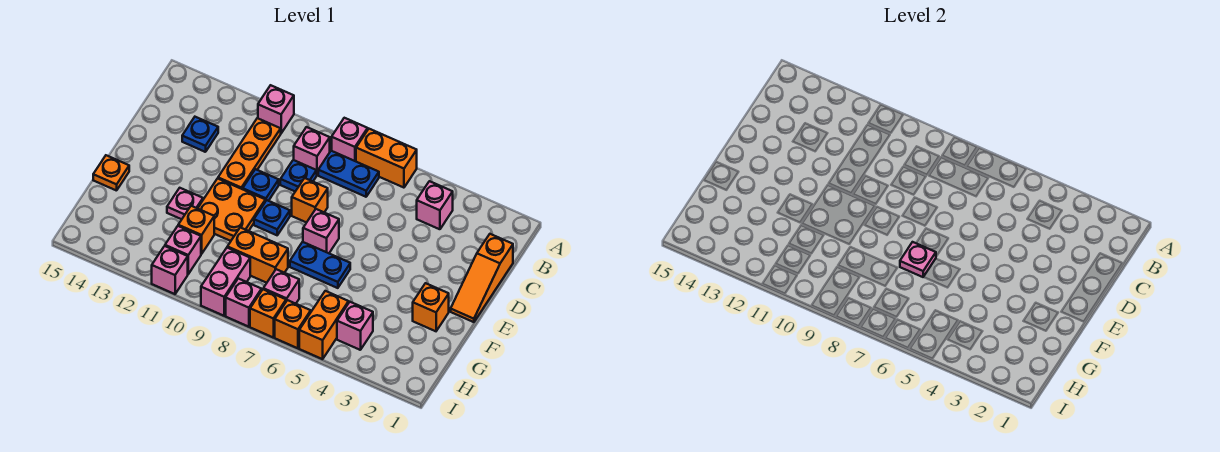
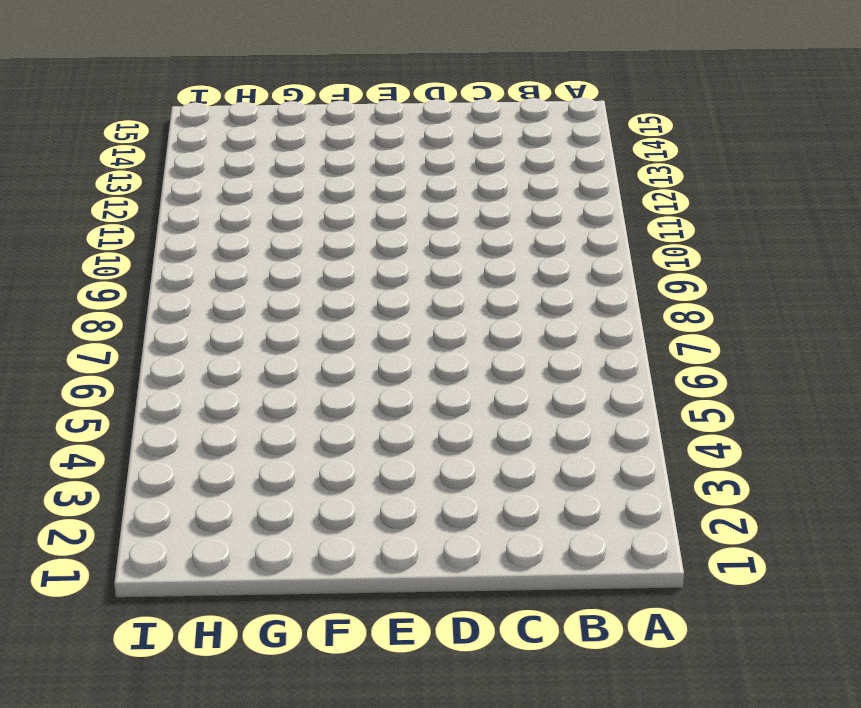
none -> orange 1x2 brick [356,129,417,188]
none -> pink 1x1 brick [332,118,368,161]
none -> pink 1x1 brick [258,85,294,133]
none -> pink 1x1 brick [417,181,453,229]

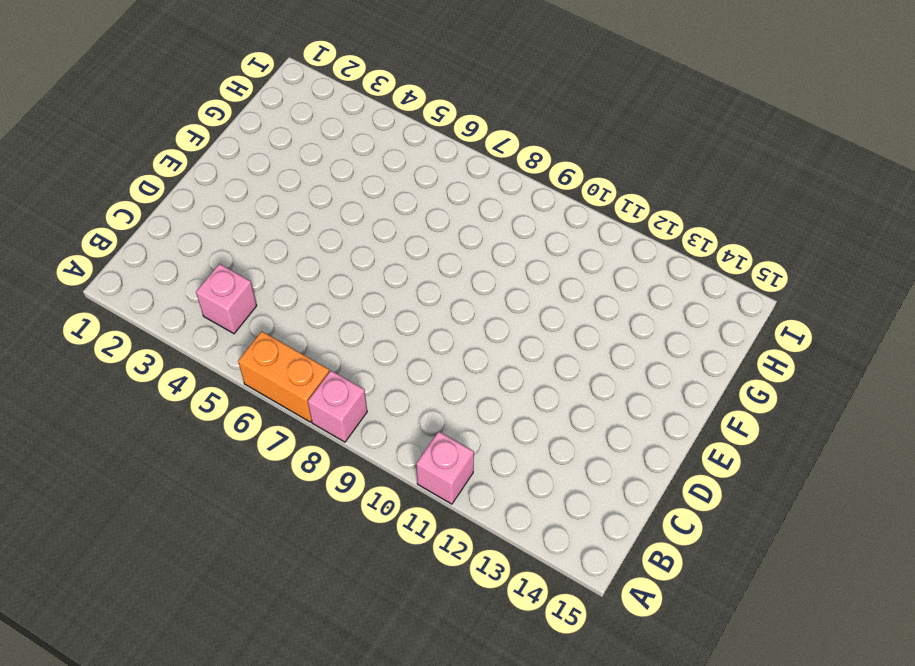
none -> blue 1x2 plate [318,151,379,197]
none -> pink 1x1 brick [294,127,330,175]
none -> orange 1x3 plate [218,118,281,189]
none -> orange 1x3 slope [451,234,513,322]

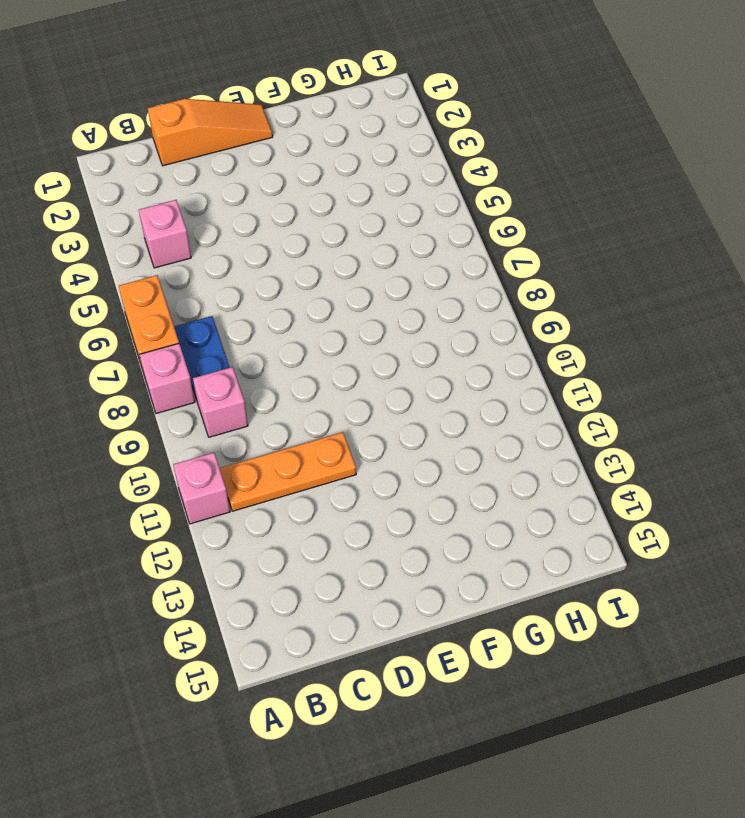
none -> blue 1x1 plate [280,160,317,191]
none -> blue 1x1 plate [182,117,218,152]
none -> orange 1x1 brick [292,178,328,223]
none -> blue 1x1 plate [243,169,279,201]

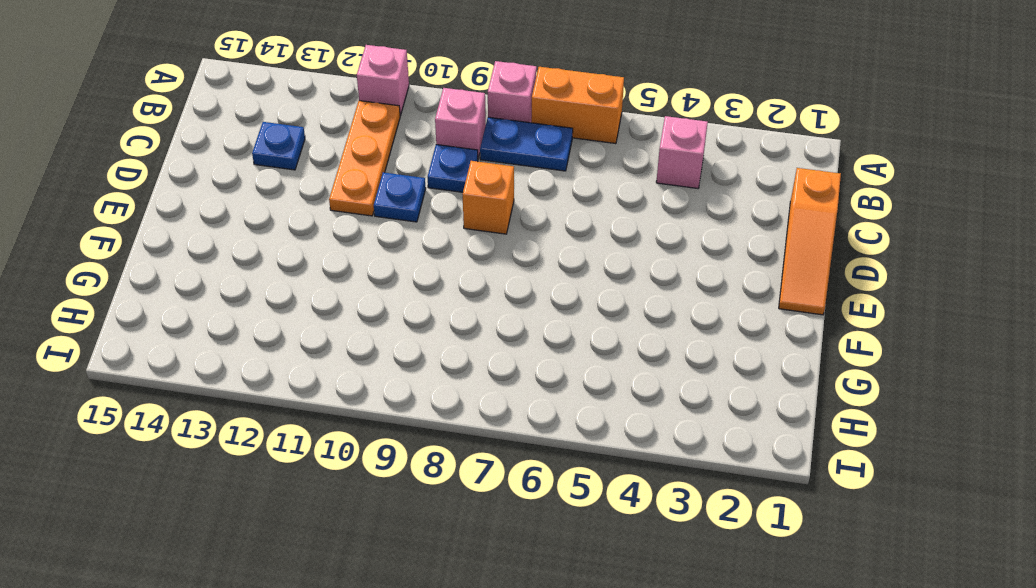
none -> pink 1x1 brick [303,209,339,253]
none -> blue 1x1 plate [254,200,290,235]
none -> orange 2x2 plate [198,179,265,241]
none -> orange 1x1 brick [413,283,449,331]

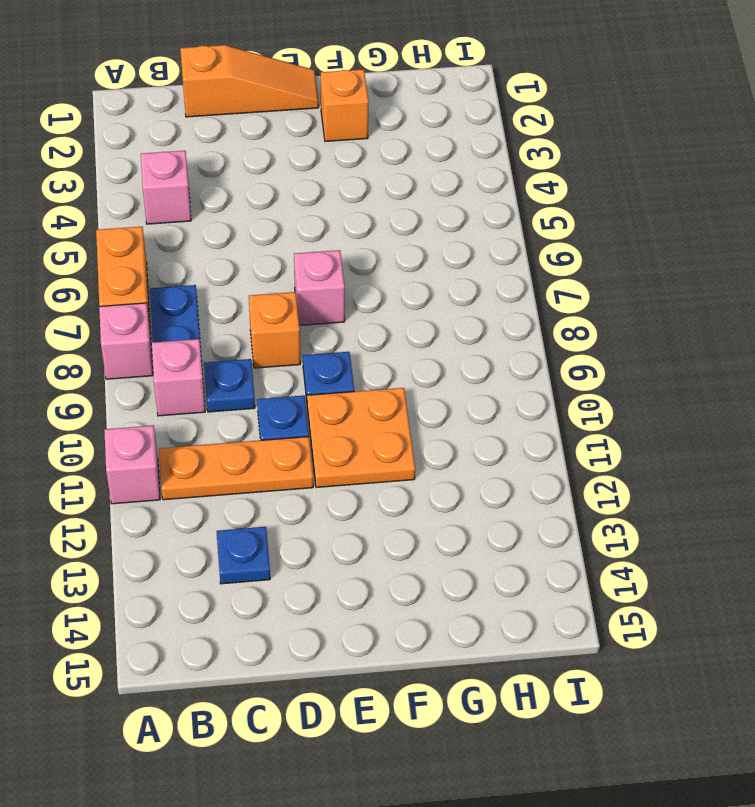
none -> blue 1x2 plate [290,242,350,288]
none -> pink 1x1 plate [167,188,203,219]
none -> orange 1x1 plate [93,155,129,191]
none -> orange 1x2 brick [227,228,288,283]

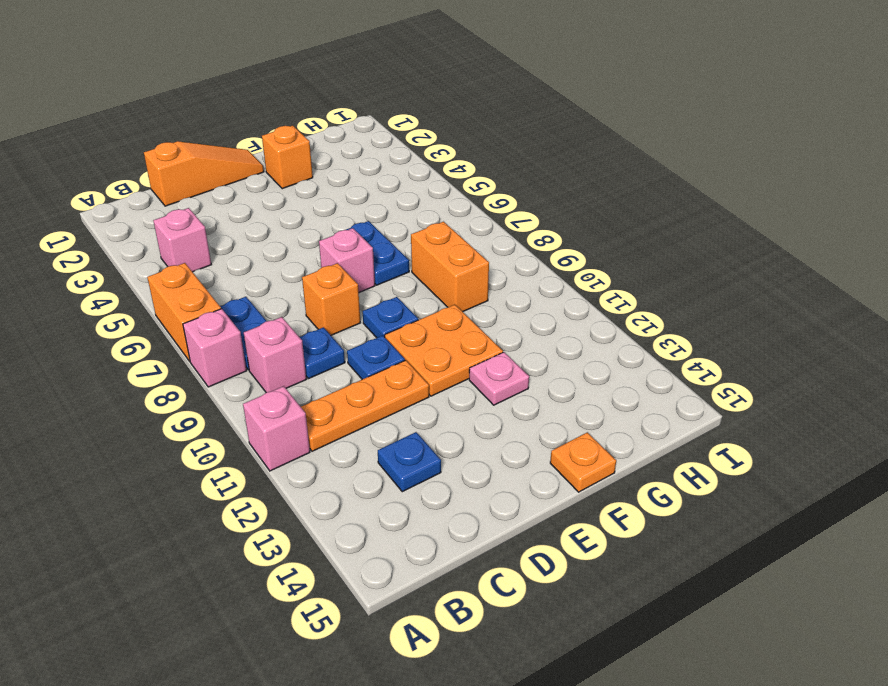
none -> orange 1x1 brick [178,206,214,254]
none -> pink 1x1 brick [337,302,373,350]
none -> orange 1x2 brick [299,291,349,359]
none -> pink 1x1 brick [263,269,299,304]

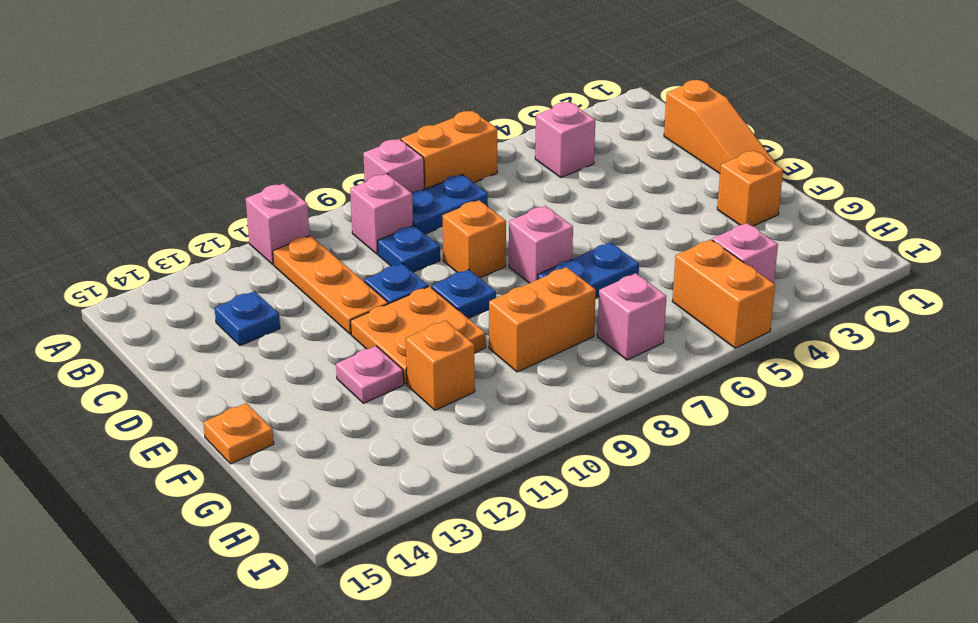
none -> pink 1x2 brick [201,248,250,316]
none -> pink 1x1 brick [165,226,201,274]
none -> orange 1x1 brick [275,300,311,348]
none -> orange 1x1 brick [250,290,286,338]

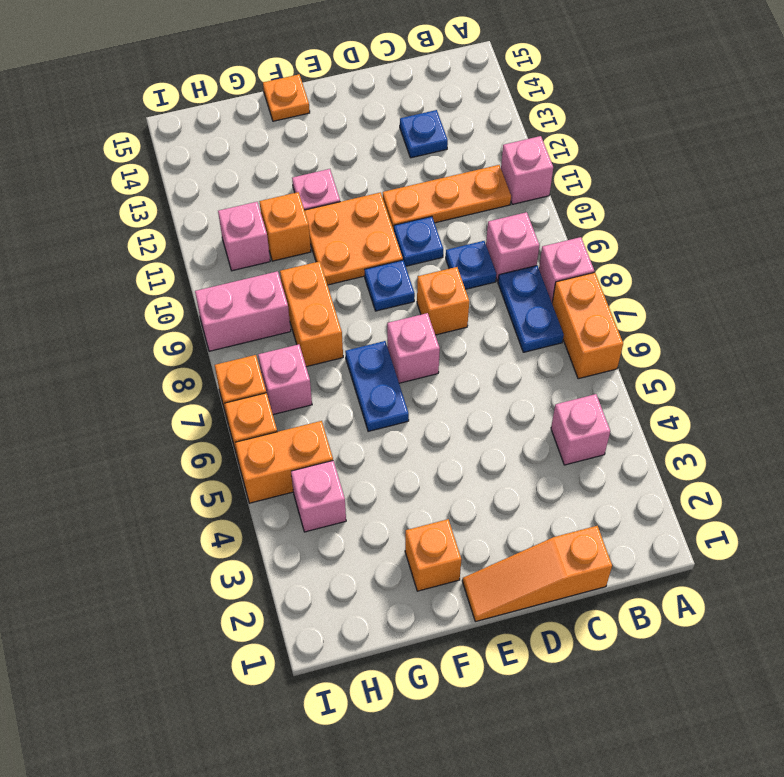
none -> pink 1x1 brick [226,278,262,327]
none -> pink 1x1 brick [152,246,188,294]
none -> pink 1x1 plate [900,242,936,277]

